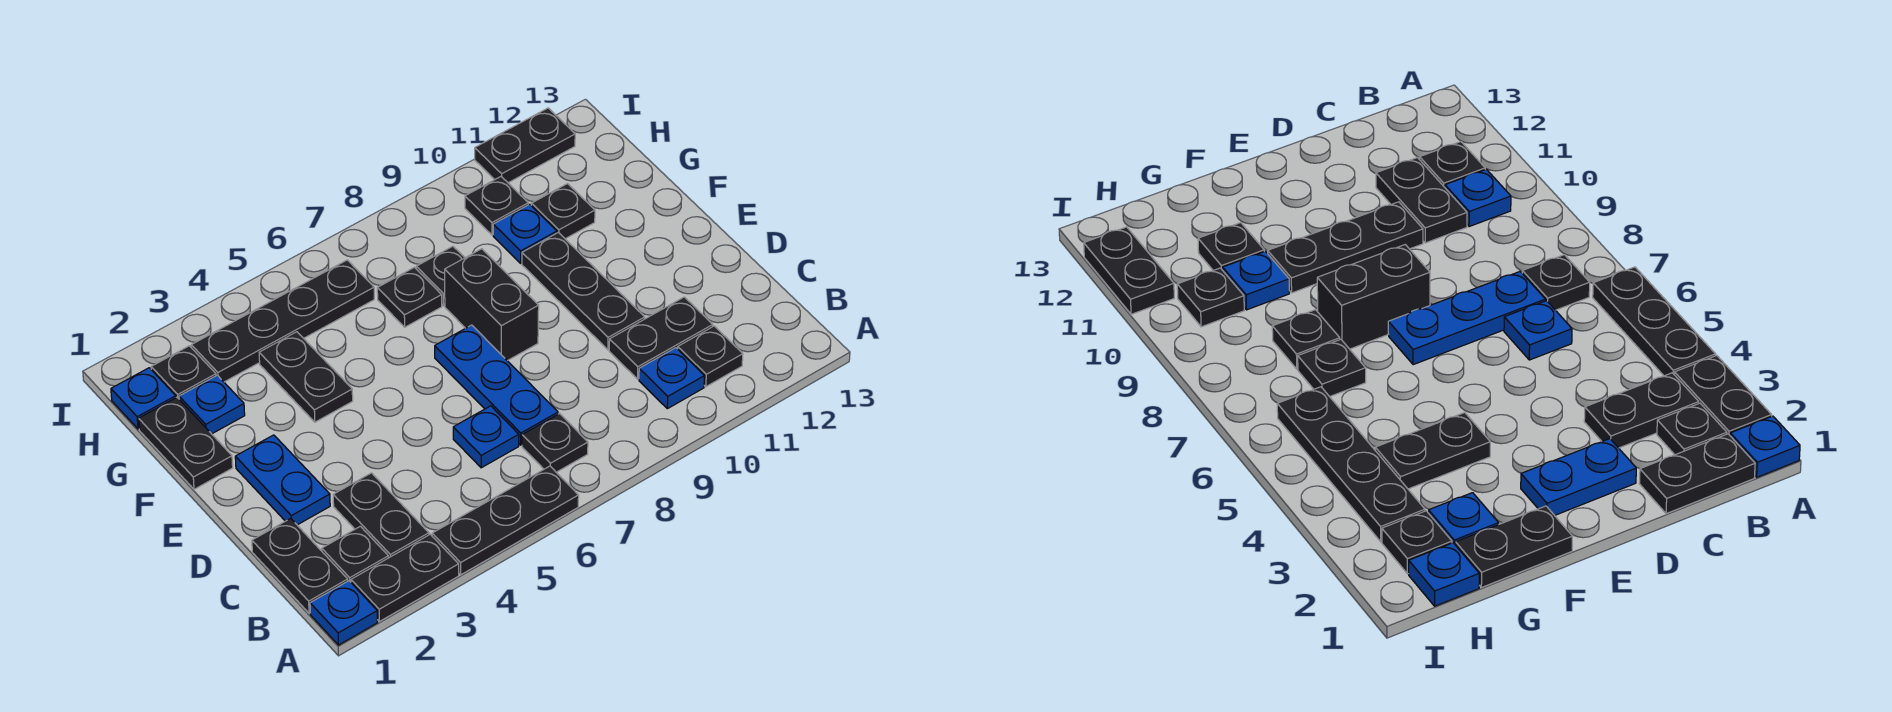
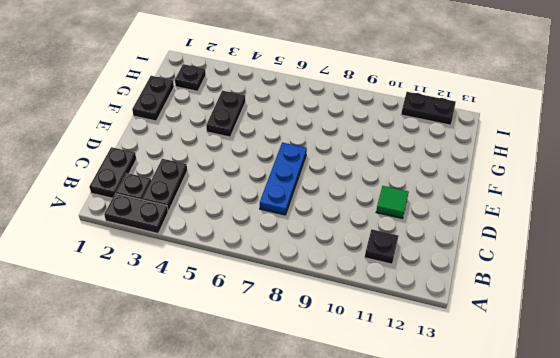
green 1x1 tile [376,186,409,218] -> none
none -> blue 1x1 plate [310,581,378,645]
none -> black 1x3 plate [432,466,579,575]
none -> black 1x1 plate [522,414,588,472]

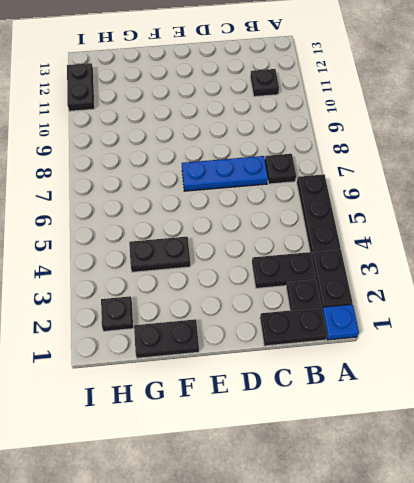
none -> blue 1x1 plate [639,348,704,409]
none -> blue 1x1 plate [453,406,519,468]
none -> black 1x2 plate [609,297,713,379]

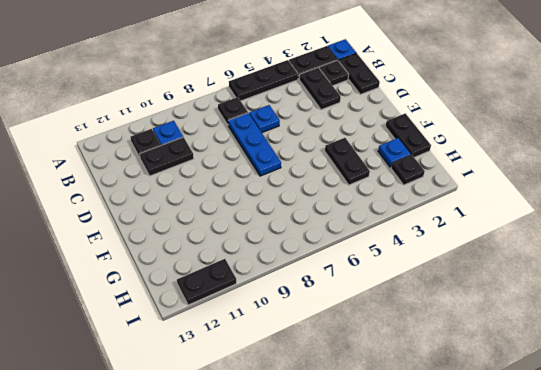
none -> blue 1x2 plate [235,435,330,525]
none -> black 1x3 plate [522,232,645,350]
none -> black 1x2 brick [445,249,539,361]

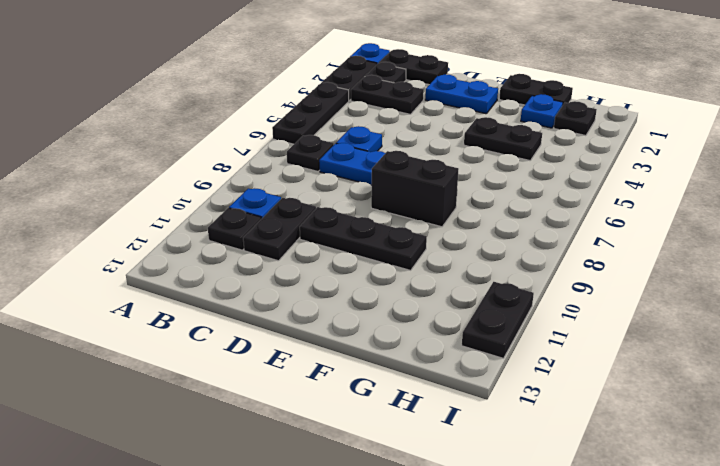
none -> black 1x1 plate [377,267,442,327]
none -> black 1x1 plate [416,246,465,306]
none -> blue 1x1 plate [493,204,557,263]

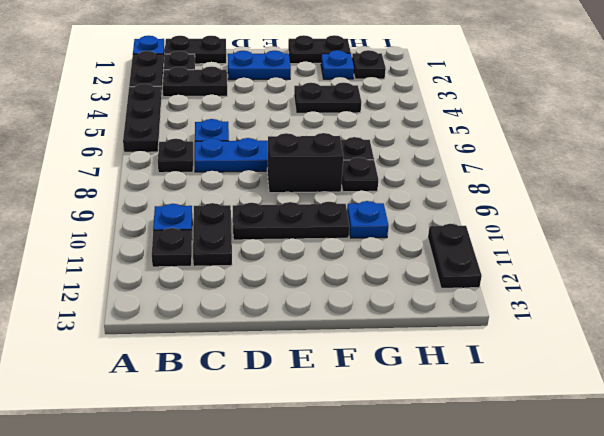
none -> black 1x1 plate [531,184,595,239]
none -> blue 1x1 plate [111,368,176,429]
none -> black 1x4 plate [191,260,374,382]

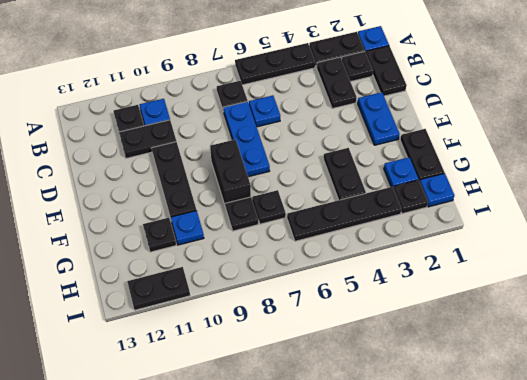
none -> black 1x1 plate [465,177,528,235]

